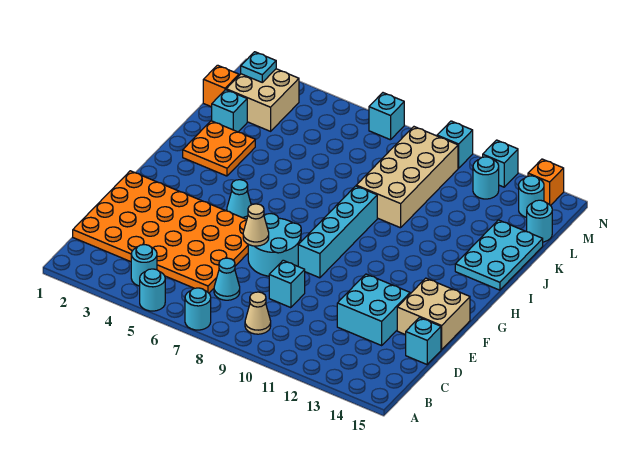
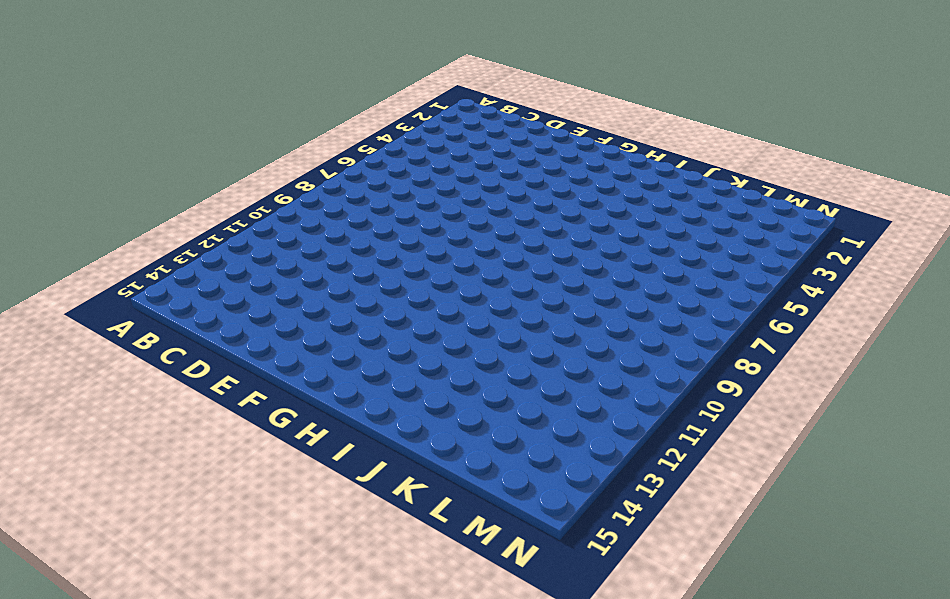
none -> cyan 1x1 round brick [140,269,165,311]
none -> cyan 1x1 round brick [185,288,211,330]
none -> cyan 1x1 round brick [131,245,157,286]

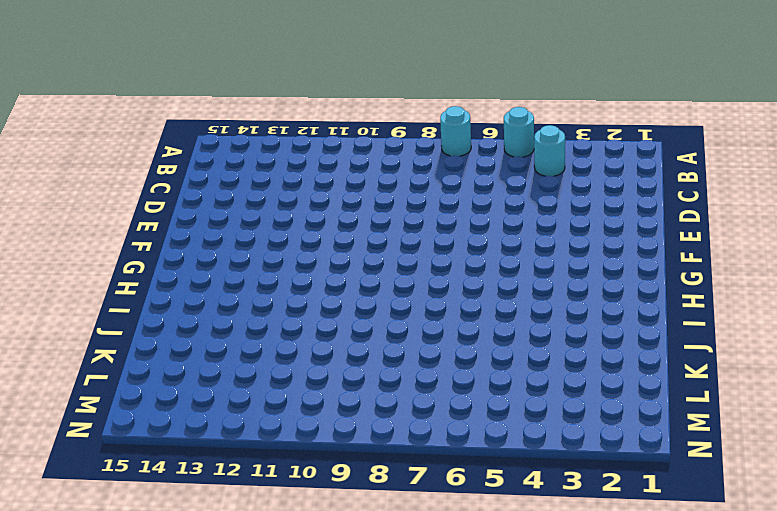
none -> tan 1x1 cone [245,292,271,334]
none -> orange 4x6 plate [73,171,248,293]
none -> cyan 1x1 cone [214,258,240,300]

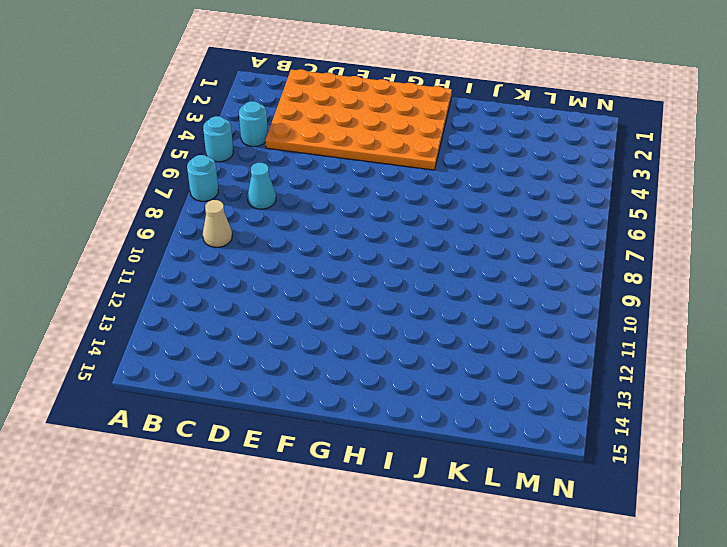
orange 4x6 plate [265,69,452,170] -> orange 4x6 plate turned to [73,171,248,293]
none -> cyan 1x1 brick [269,260,305,308]
none -> cyan 2x2 brick [337,274,410,345]
none -> cyan 1x1 brick [406,317,441,364]

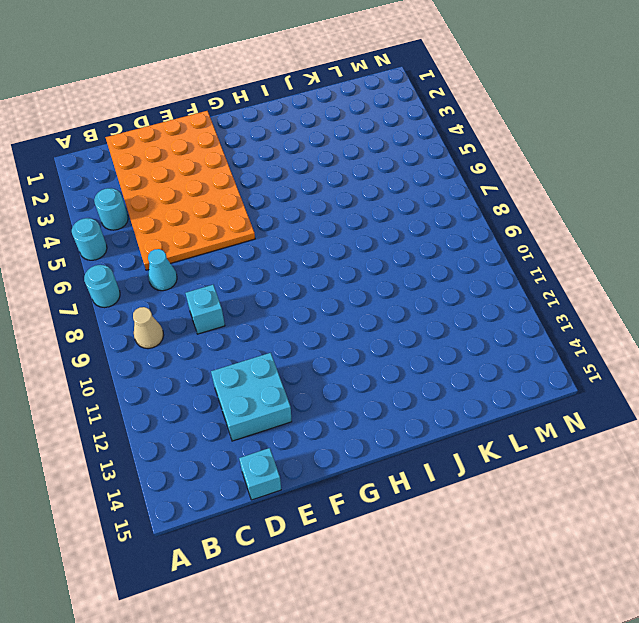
none -> cyan 2x2 round brick [248,214,301,276]
none -> tan 2x2 brick [397,278,470,350]
none -> cyan 1x4 brick [298,186,377,278]

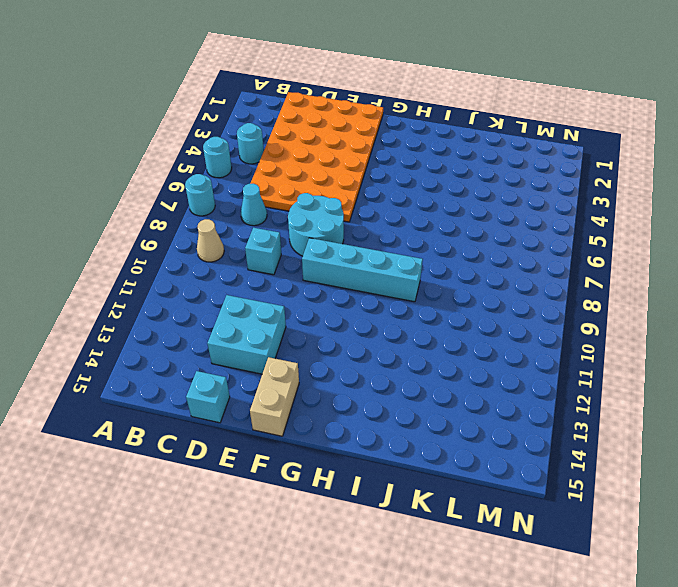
tan 1x2 brick [250,357,299,436] -> tan 2x2 brick [397,278,470,350]
none -> cyan 1x1 cone [227,180,251,219]
none -> orange 2x2 plate [183,121,255,176]
none -> cyan 2x3 plate [455,220,543,290]

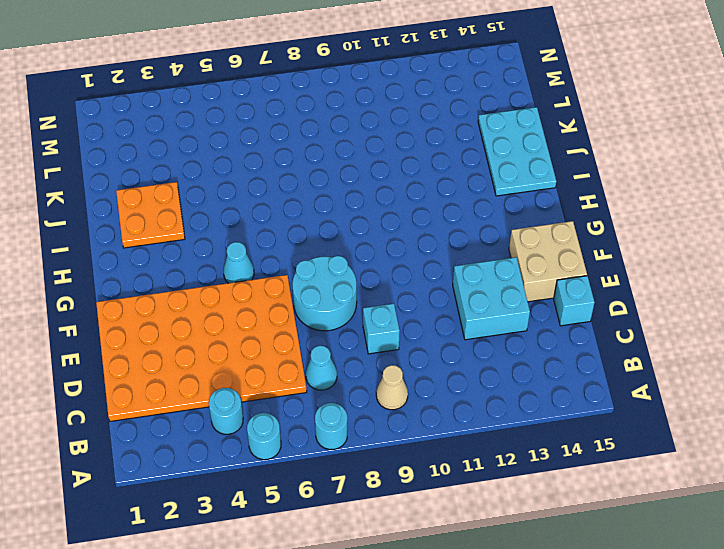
none -> cyan 1x4 brick [298,186,377,278]
none -> tan 2x4 brick [356,127,458,228]
none -> cyan 1x1 brick [212,90,247,132]

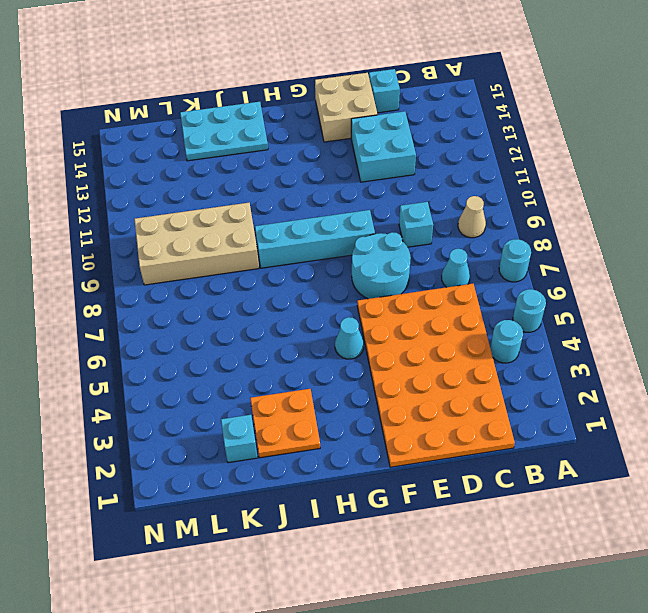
none -> orange 1x1 brick [203,65,239,107]
none -> tan 2x2 brick [226,69,299,131]
none -> cyan 1x1 round brick [527,200,552,242]

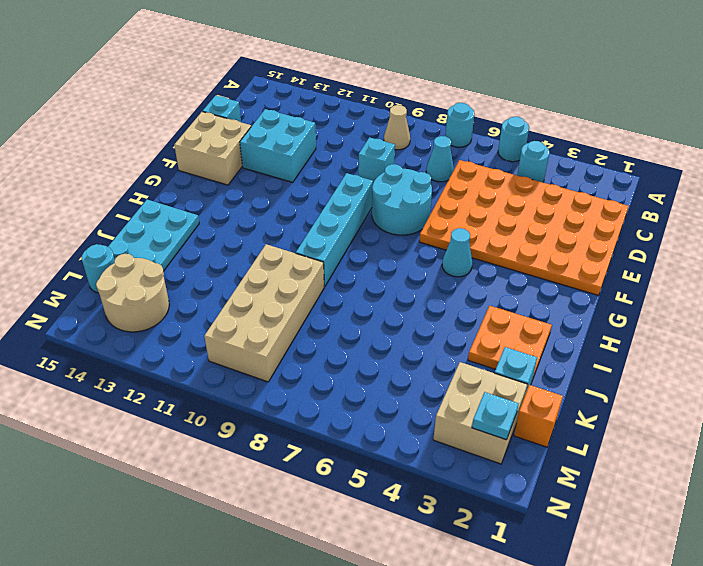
tan 2x2 round brick [96,254,169,332] -> cyan 1x1 round brick [519,176,544,217]
none -> cyan 1x1 round brick [473,157,499,199]
none -> cyan 1x1 brick [369,93,404,140]
none -> cyan 1x1 brick [437,121,473,168]

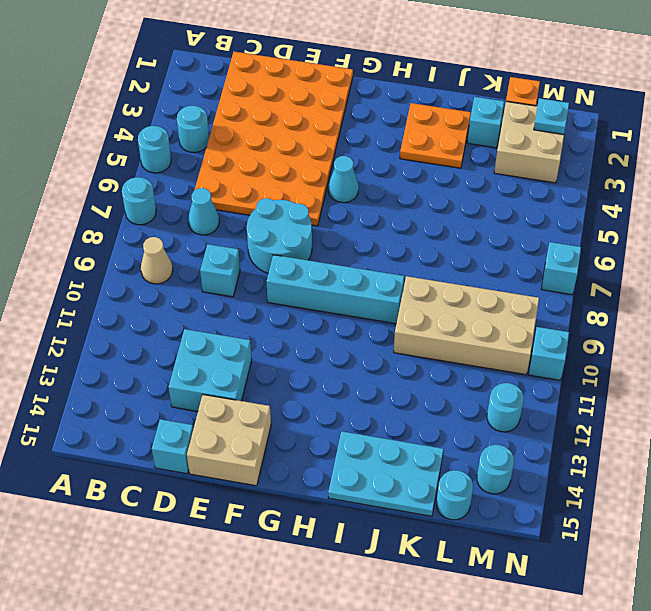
none -> cyan 1x1 brick [483,140,518,187]
none -> orange 1x1 brick [528,159,564,206]
none -> tan 1x1 cone [243,204,269,246]

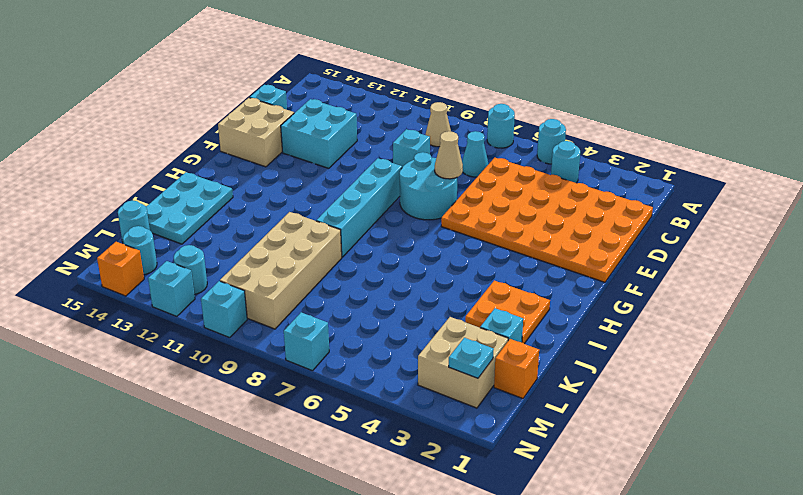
none -> cyan 1x1 cone [227,180,251,219]

